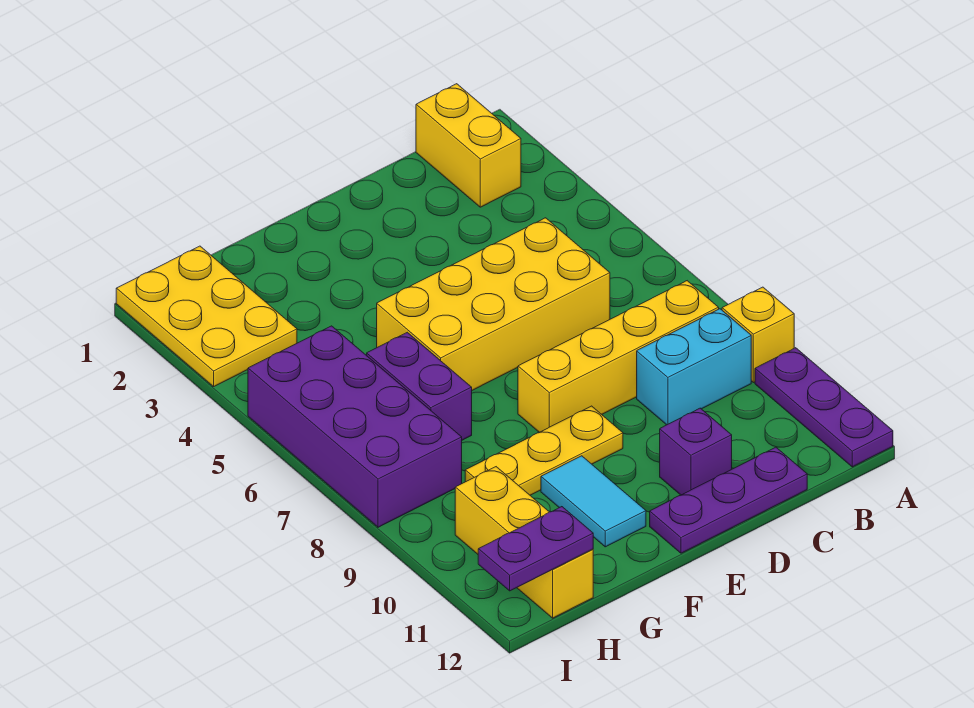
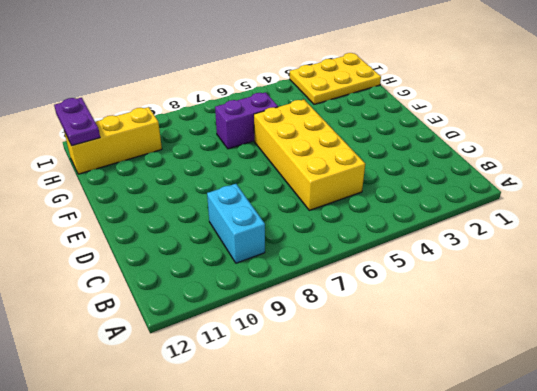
none -> yellow 1x1 brick [722,287,794,383]
none -> purple 1x3 plate [755,348,893,467]
none -> yellow 1x2 brick [416,84,521,207]

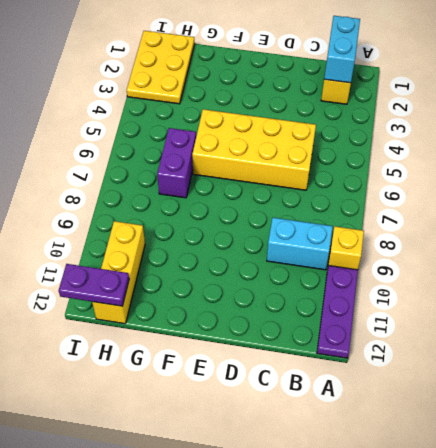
cyan 1x2 brick [324,16,360,83] -> none
none -> yellow 1x4 brick [518,281,719,432]
none -> purple 1x3 plate [650,447,807,553]
none -> purple 1x1 brick [660,408,732,495]

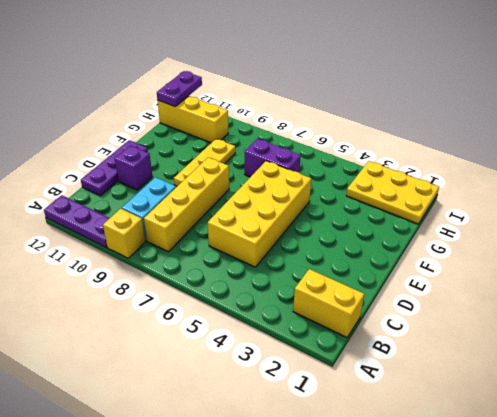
none -> cyan 1x2 tile [541,456,646,547]
none -> purple 2x4 brick [248,326,462,527]

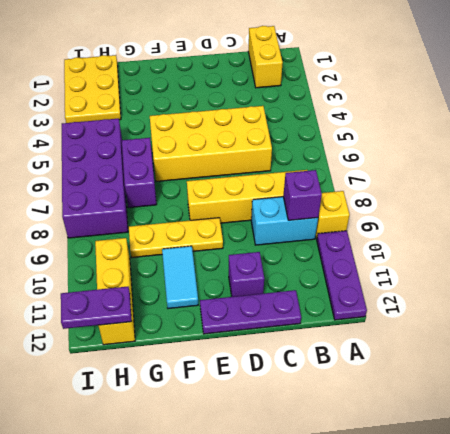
purple 1x1 brick [283,170,322,220] -> none

